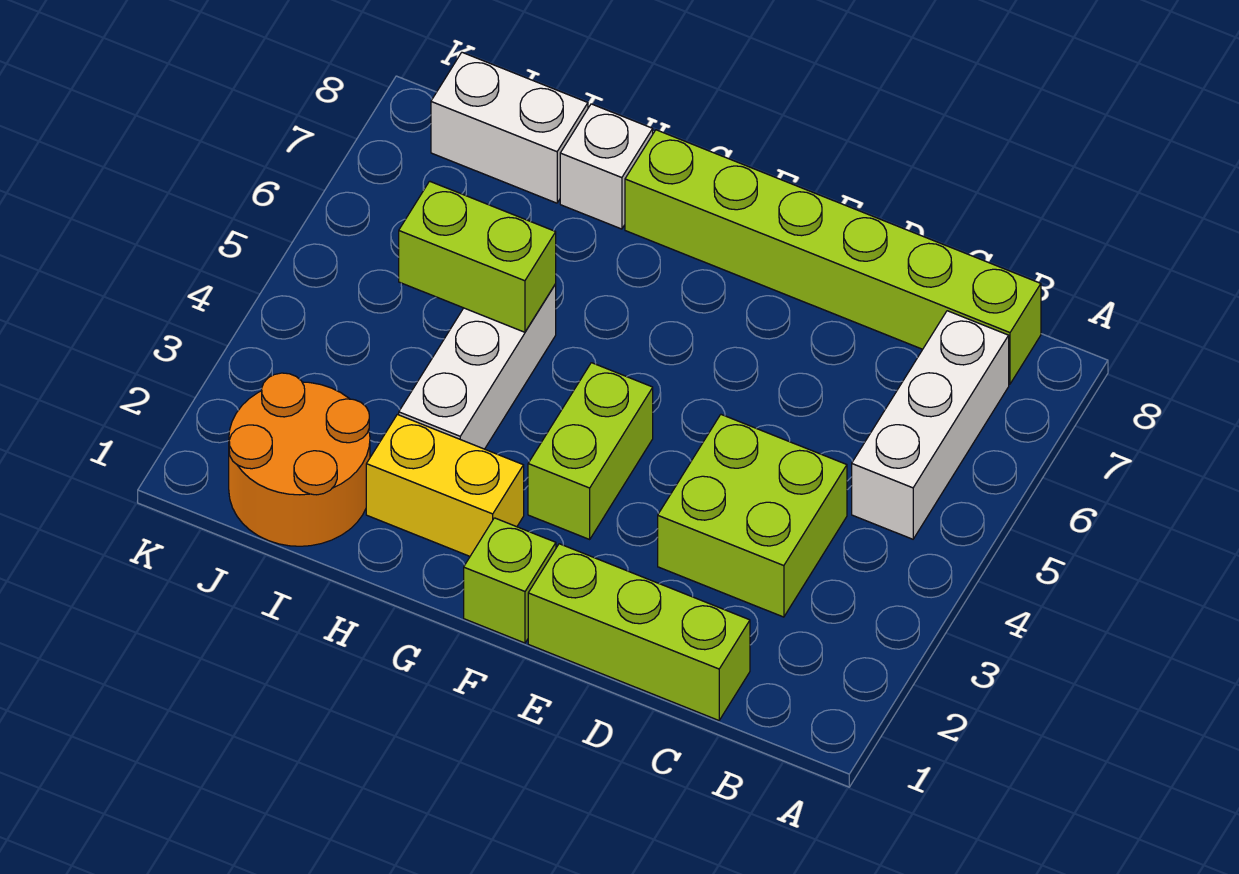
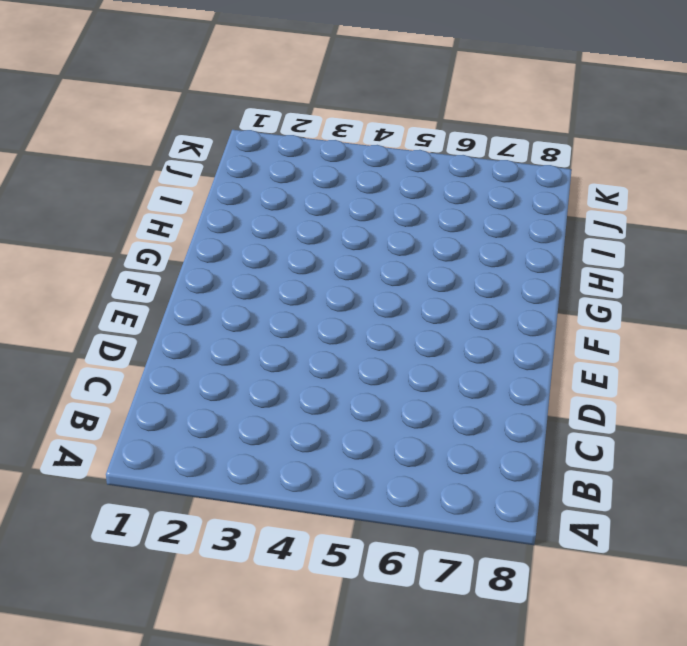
none -> white 1x3 brick [852,311,1009,539]
none -> lime 1x6 brick [625,130,1041,384]
none -> lime 1x3 brick [528,544,750,720]

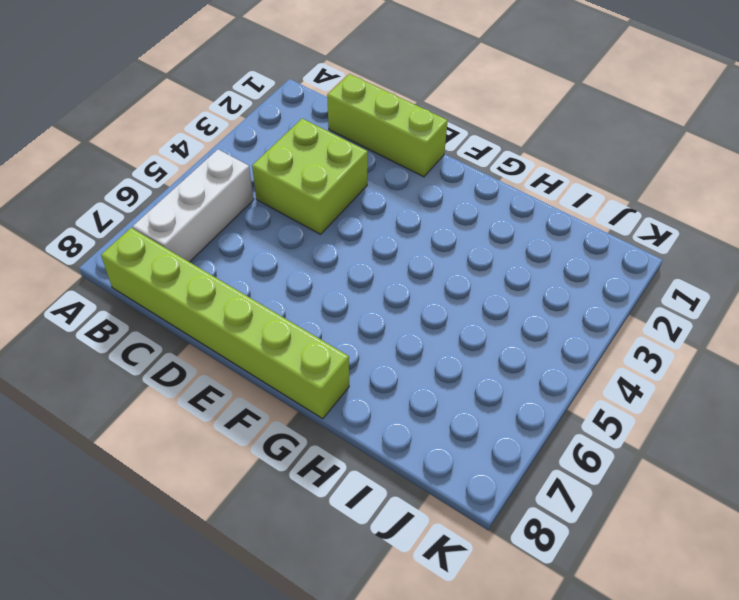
none -> lime 1x1 brick [464,518,556,643]
none -> lime 1x2 brick [528,363,653,539]
none -> yellow 1x2 brick [366,414,524,556]

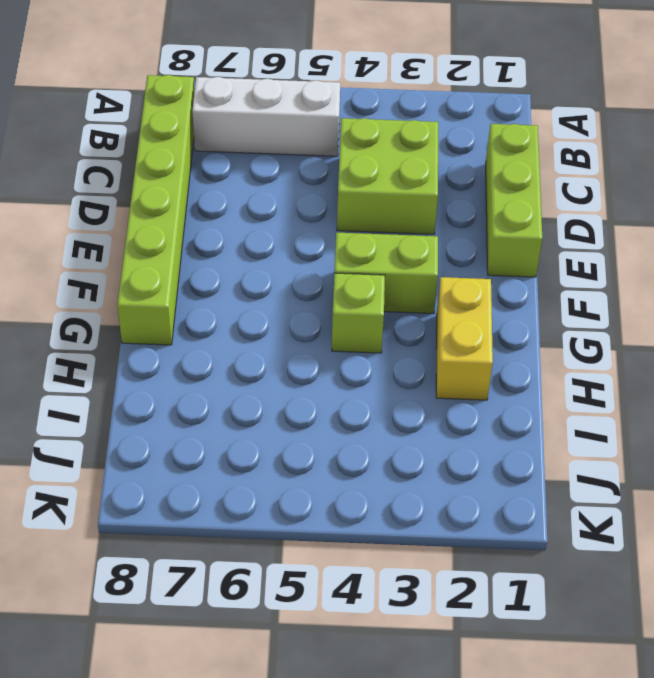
lime 1x1 brick [332,273,385,353] -> lime 1x1 brick moved to [464,518,556,643]
none -> white 1x3 brick [399,284,556,449]
none -> white 1x1 brick [560,104,653,229]
none -> orange 2x2 round brick [229,373,370,546]

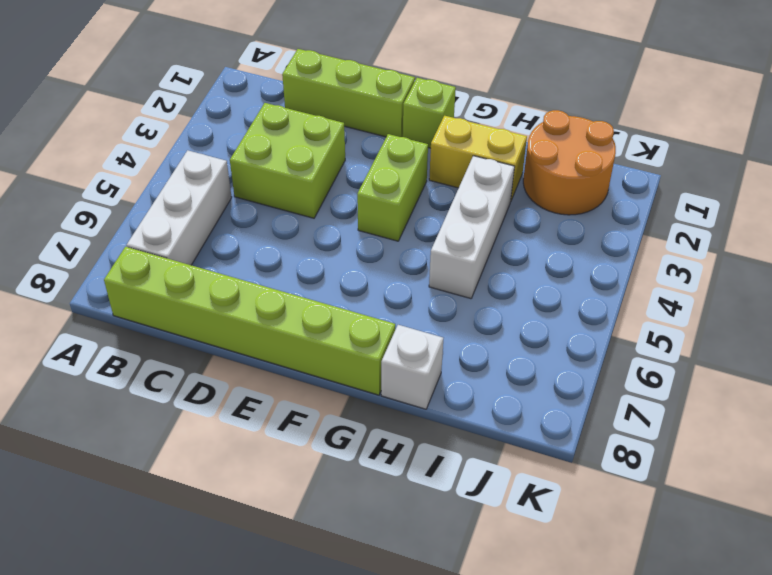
none -> white 1x2 brick [431,52,588,203]
none -> lime 1x2 brick [399,181,556,332]

